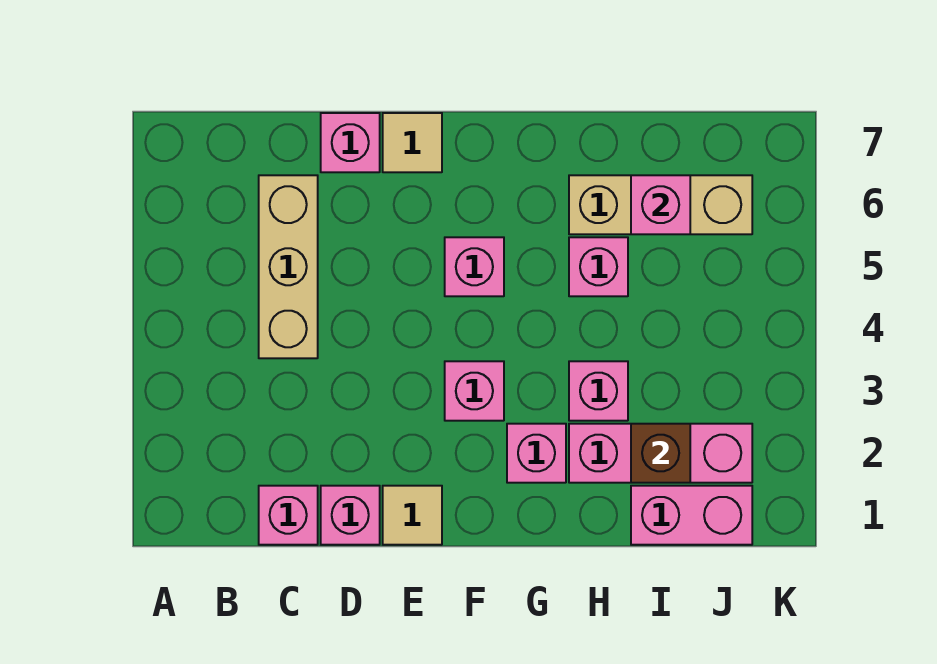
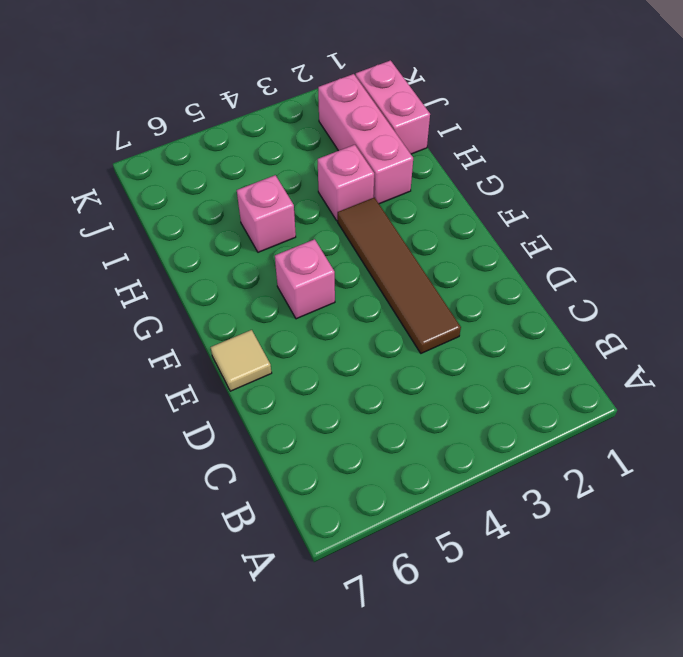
brown 1x4 tile [338,198,461,353] -> pink 1x1 brick [445,361,504,421]
none -> pink 1x1 brick [259,486,318,545]
none -> tan 1x3 brick [259,175,318,358]
none -> pink 1x1 brick [321,486,380,545]

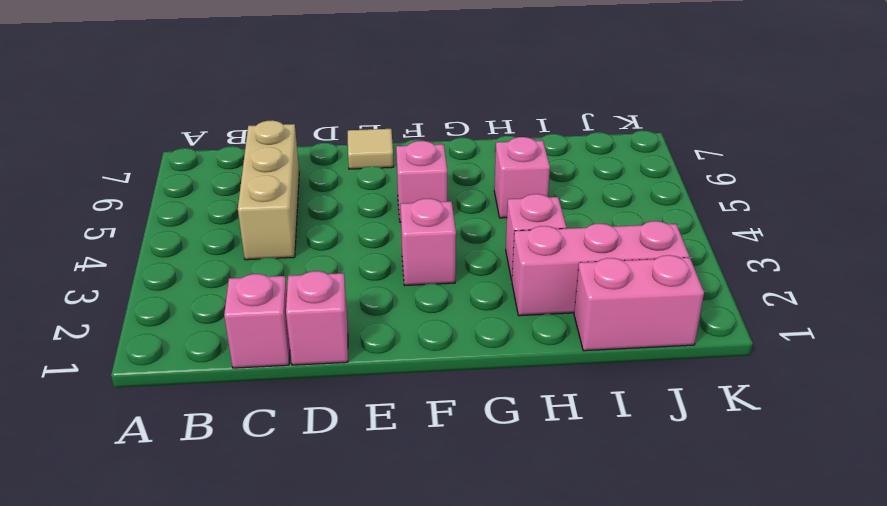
none -> pink 1x1 brick [321,113,380,172]
none -> tan 1x1 tile [383,486,442,545]
none -> pink 1x1 brick [507,424,566,483]

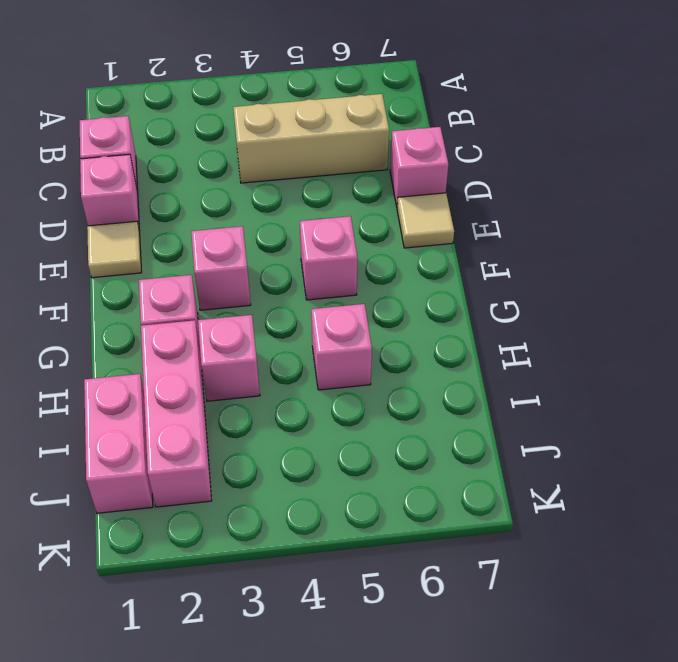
none -> tan 1x3 brick [569,175,752,234]
none -> brown 1x1 brick [631,424,690,483]
none -> pink 1x1 brick [631,175,690,234]

